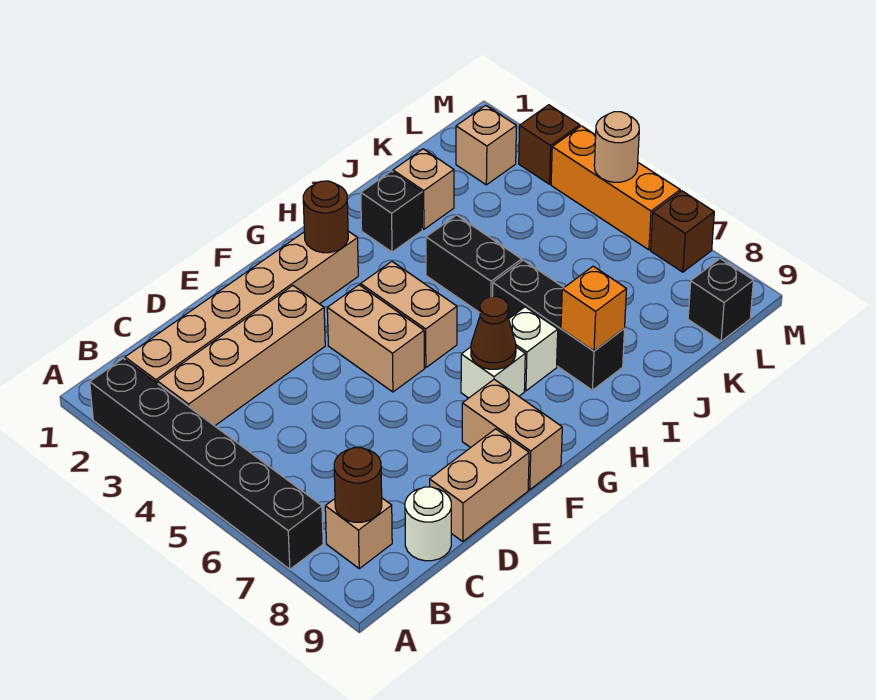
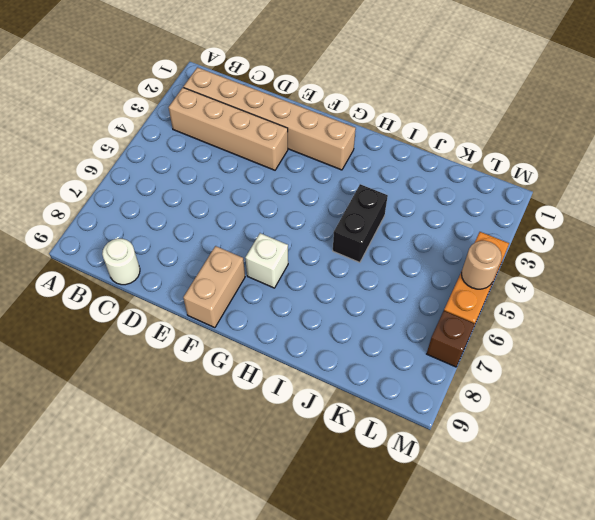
none -> black 1x6 brick [90,358,323,569]
none -> tan 1x1 brick [325,498,392,569]
none -> tan 1x2 brick [430,429,529,542]

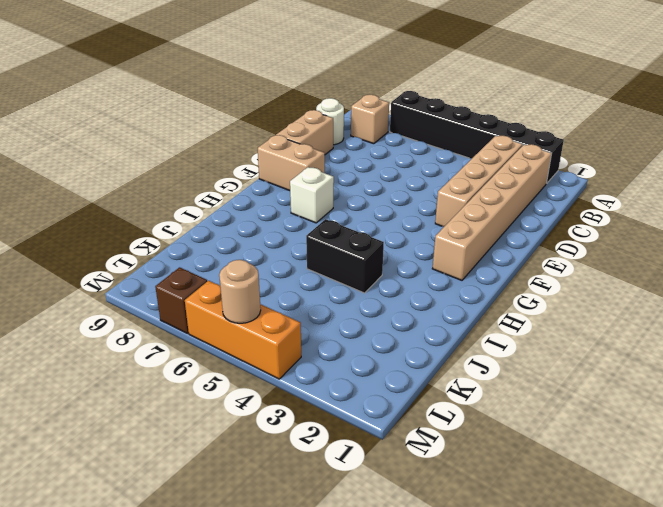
none -> tan 1x2 brick [327,285,424,392]
none -> tan 1x2 brick [361,262,457,368]
none -> white 1x1 brick [509,307,558,391]

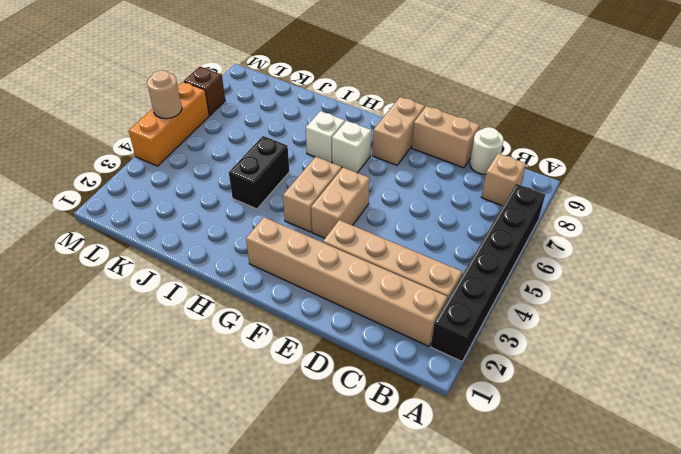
none -> black 1x1 brick [361,171,422,252]
none -> black 1x3 brick [493,260,625,390]
none -> tan 1x1 brick [393,149,454,229]

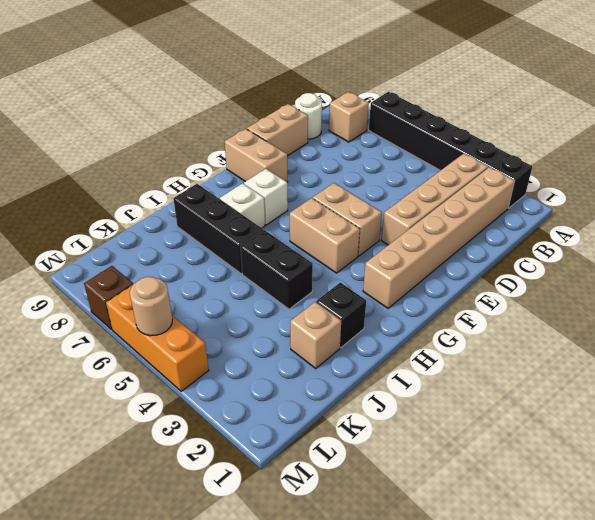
none -> tan 1x1 brick [456,105,516,185]
none -> black 1x1 brick [688,258,753,341]
none -> brown 1x1 brick [519,105,580,184]

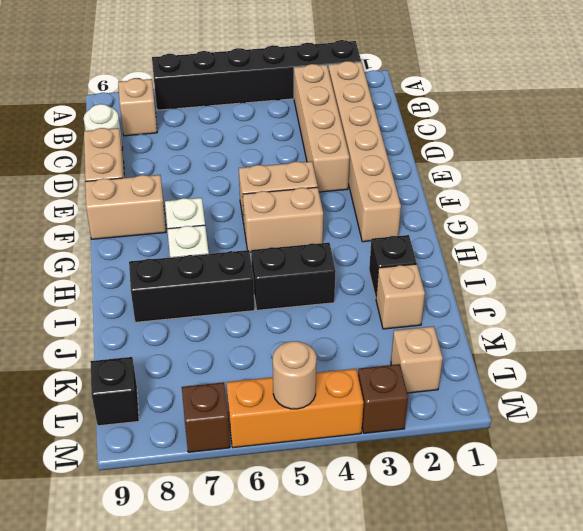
none -> brown 1x1 round brick [334,448,382,522]
none -> brown 1x1 round brick [303,181,348,253]
none -> brown 1x1 cone [471,297,516,369]

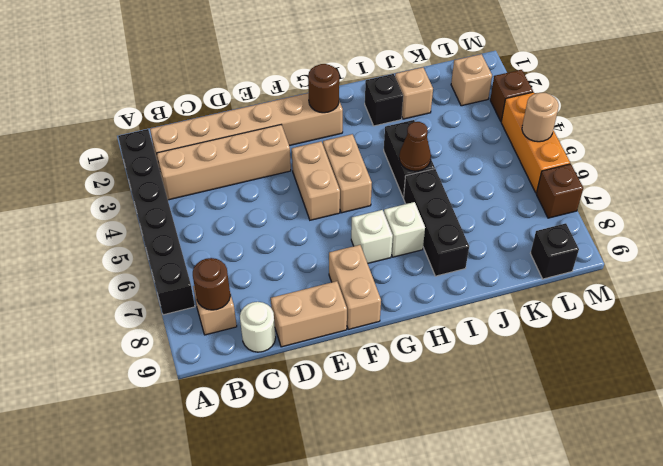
brown 1x1 cone [399,122,431,171] -> brown 1x1 cone moved to [471,297,516,369]
none -> orange 1x1 brick [561,266,626,351]

